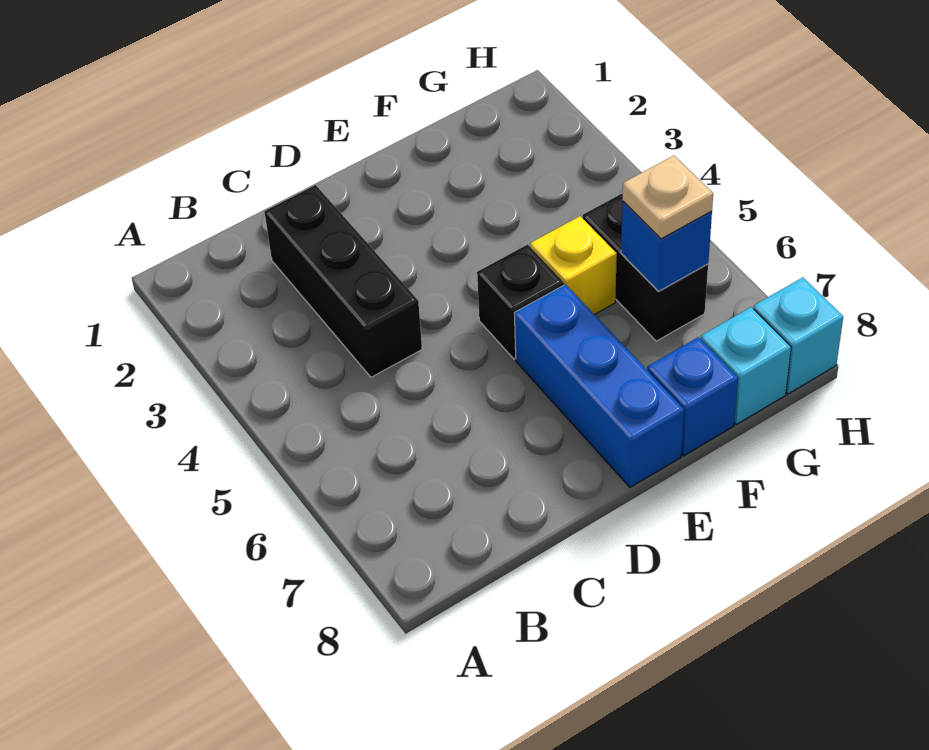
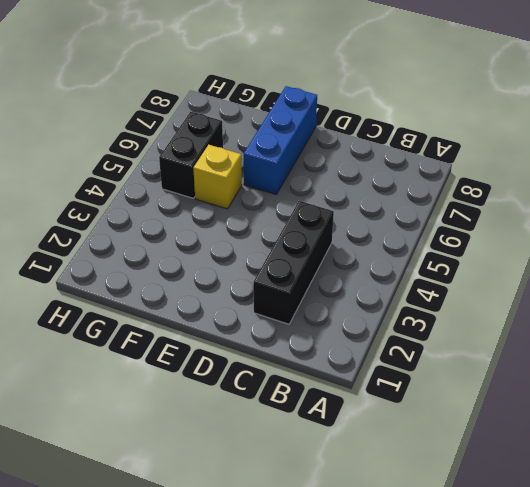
none -> black 1x1 brick [477,244,564,359]
none -> blue 1x1 brick [647,337,738,456]

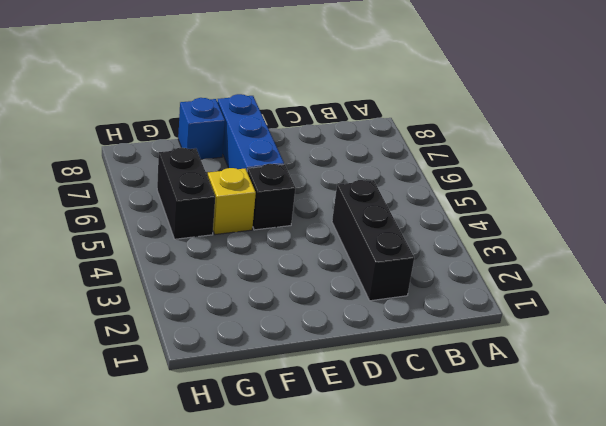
none -> cyan 1x1 brick [701,307,791,424]
none -> cyan 1x1 brick [753,277,843,394]

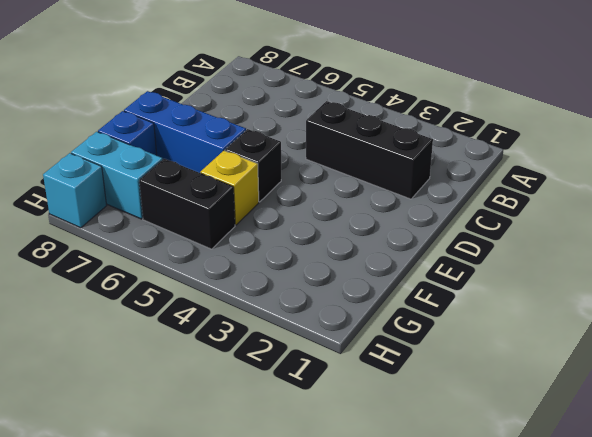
cyan 1x2 brick [71,132,163,219] -> cyan 1x1 brick [701,307,791,424]
none -> blue 1x1 brick [621,201,712,291]
none -> tan 1x1 plate [622,156,713,239]

